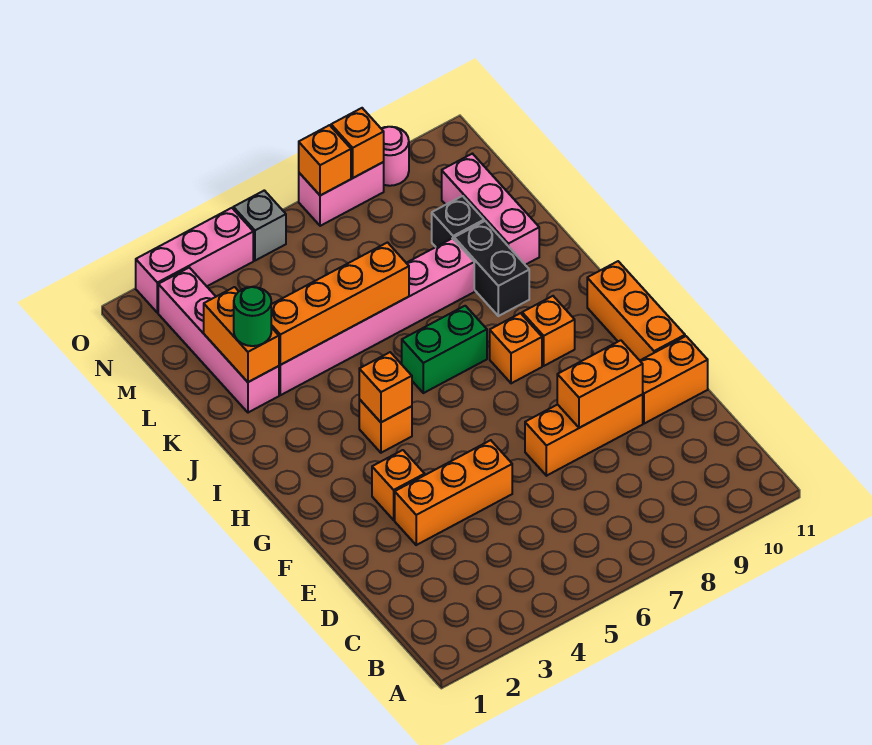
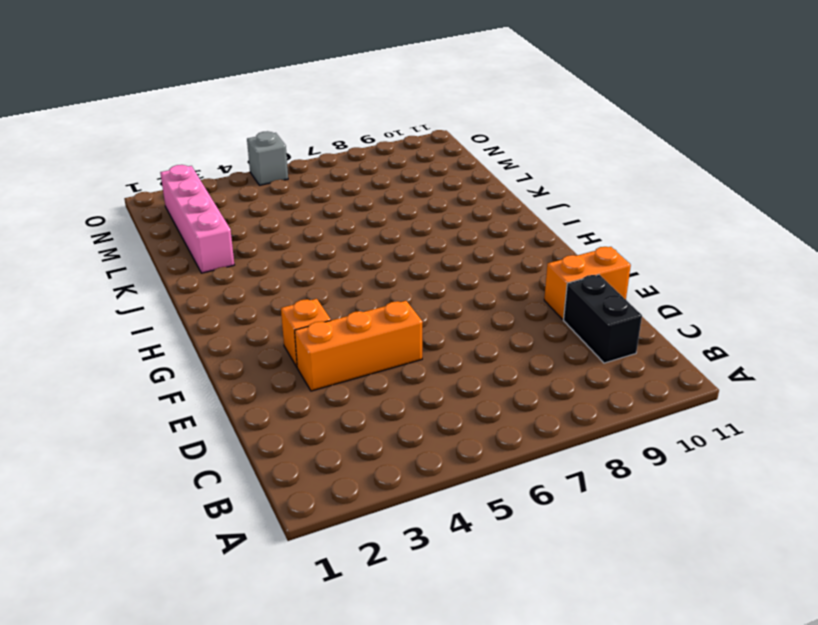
black 1x2 brick [563,275,642,363] -> black 1x2 brick moved to [454,221,529,316]
none -> orange 1x3 brick [525,395,643,476]
none -> orange 1x3 brick [587,261,685,360]
none -> orange 1x1 brick [359,399,412,453]

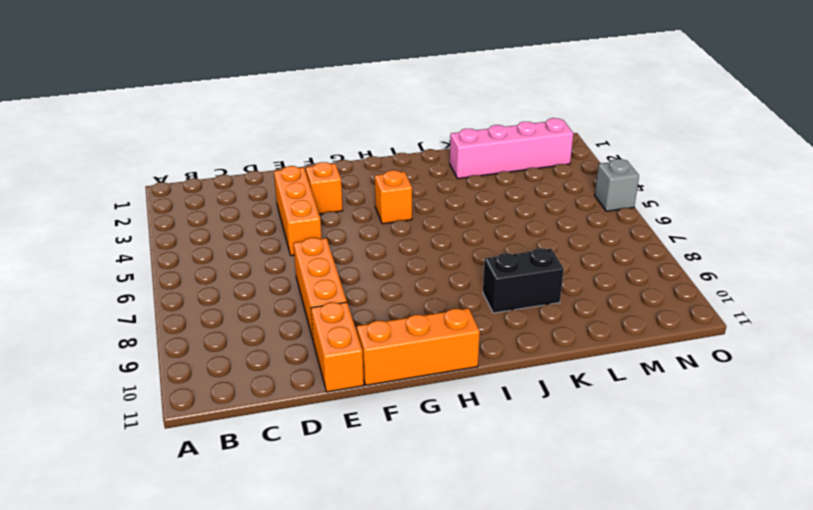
none -> orange 1x1 brick [490,313,542,383]
none -> orange 1x1 brick [522,296,575,366]
none -> green 1x2 brick [402,306,487,393]

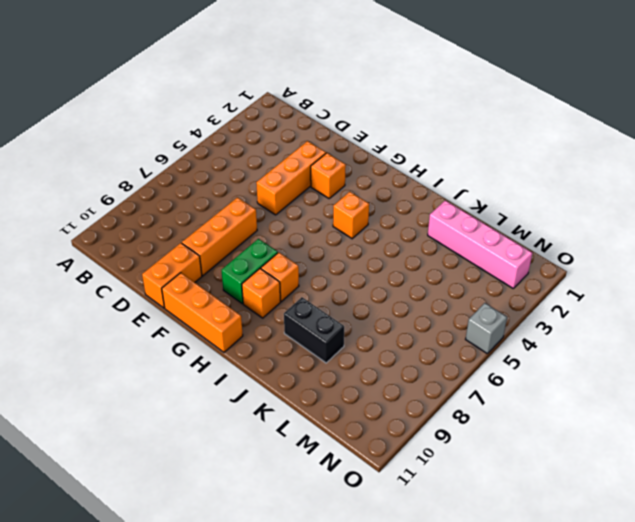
green 1x2 brick [221,239,278,304] -> green 1x2 brick moved to [402,306,487,393]
none -> pink 1x6 brick [279,238,474,395]
none -> pink 1x3 brick [442,154,539,265]
none -> black 1x1 brick [432,196,484,247]

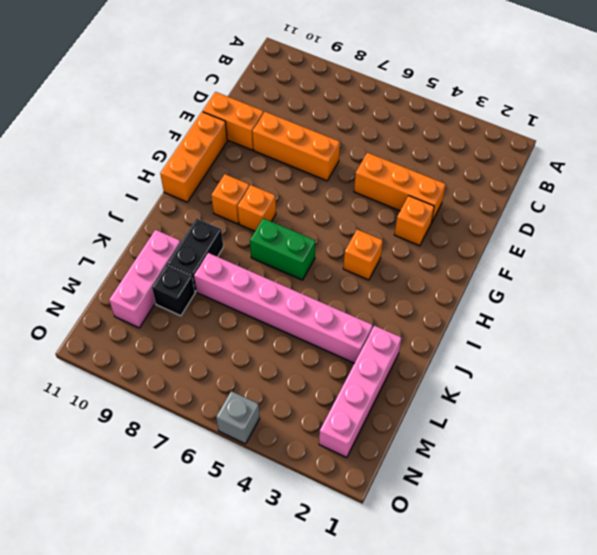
none -> pink 1x3 brick [136,208,253,313]
none -> pink 1x2 brick [299,162,384,226]
none -> pink 1x1 round brick [381,127,409,186]

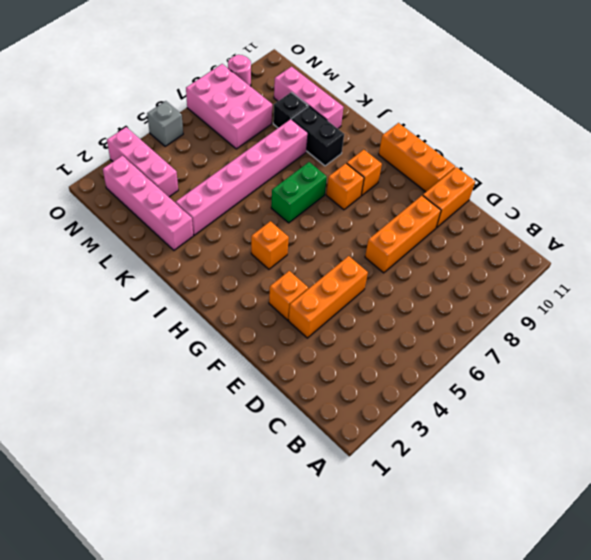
pink 1x3 brick [107,127,178,197] -> pink 1x3 brick turned to [136,208,253,313]
pink 2x3 brick [186,64,272,149] -> pink 1x2 brick [299,162,384,226]
none -> orange 1x2 brick [557,340,643,428]
none -> orange 1x1 brick [359,352,412,422]
none -> orange 1x2 brick [204,287,279,382]

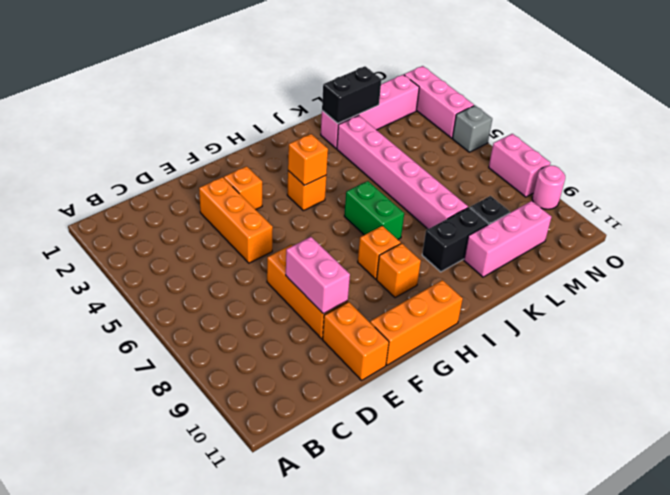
pink 1x2 brick [286,237,350,314] -> orange 1x2 brick [557,340,643,428]
black 1x2 brick [322,66,381,123] -> orange 1x2 brick [204,287,279,382]
none -> orange 1x4 brick [271,243,409,365]
none -> orange 1x1 brick [299,125,351,196]
none -> orange 1x1 brick [331,108,384,178]

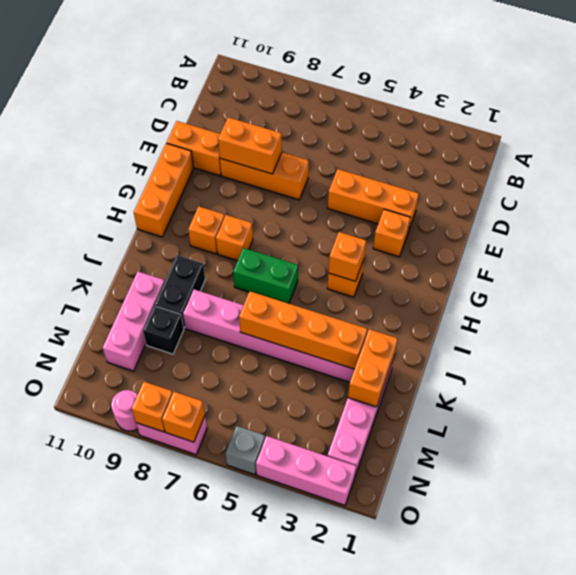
none -> green 1x1 round brick [234,287,271,346]

